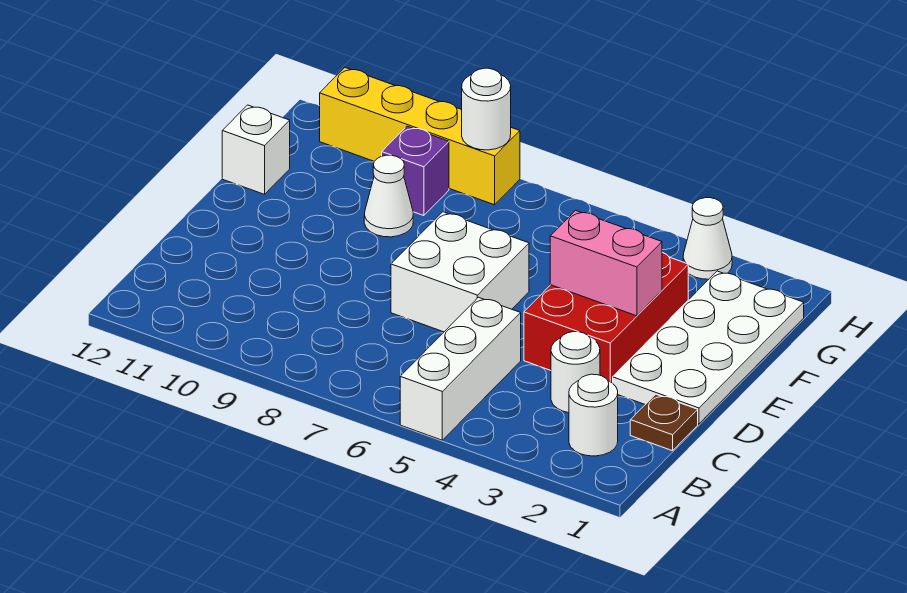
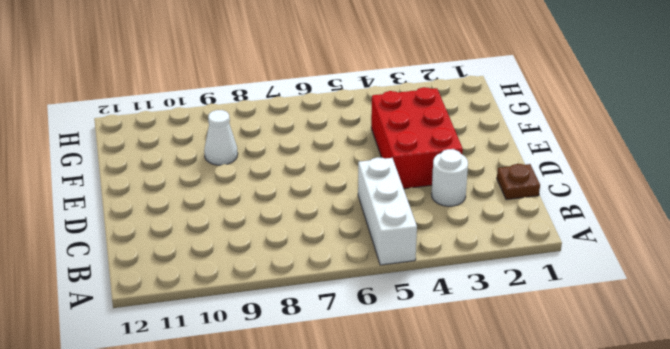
none -> white 1x1 round brick [569,374,618,456]
none -> white 2x4 plate [613,271,804,424]
none -> white 2x2 brick [391,212,529,332]

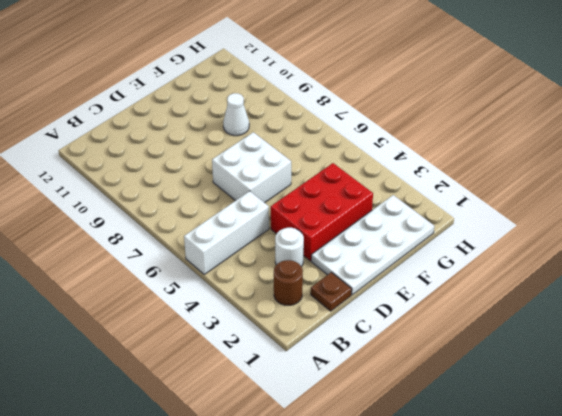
brown 1x1 round brick [274,260,303,305] -> white 1x1 round brick [569,374,618,456]
none -> white 1x1 brick [222,105,290,194]
none -> purple 1x1 brick [382,126,449,216]
none -> white 1x1 cone [683,198,732,279]

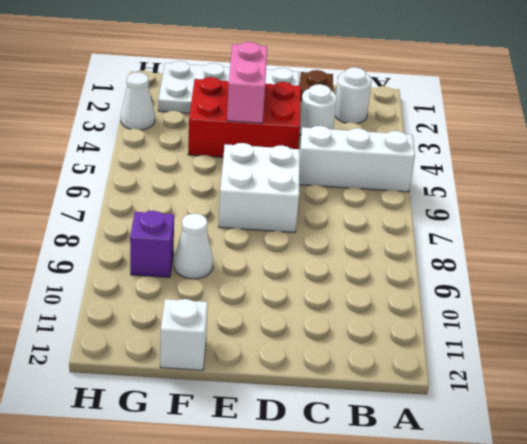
none -> yellow 1x4 brick [320,68,520,205]
none -> white 1x1 round brick [462,68,511,150]

